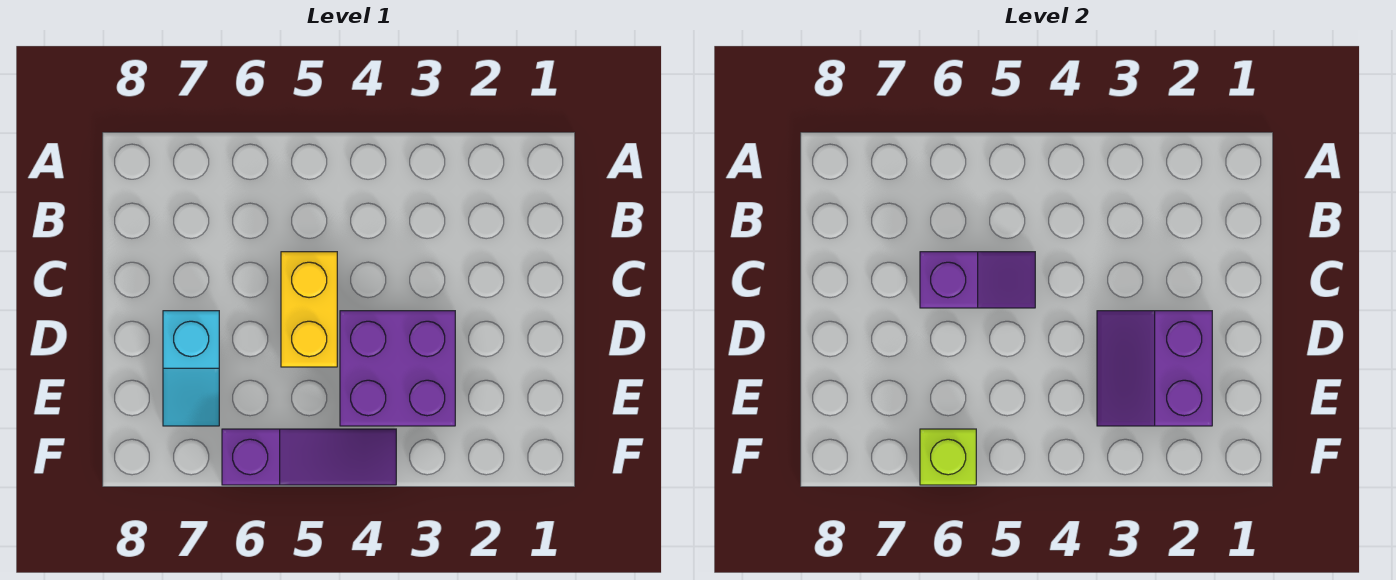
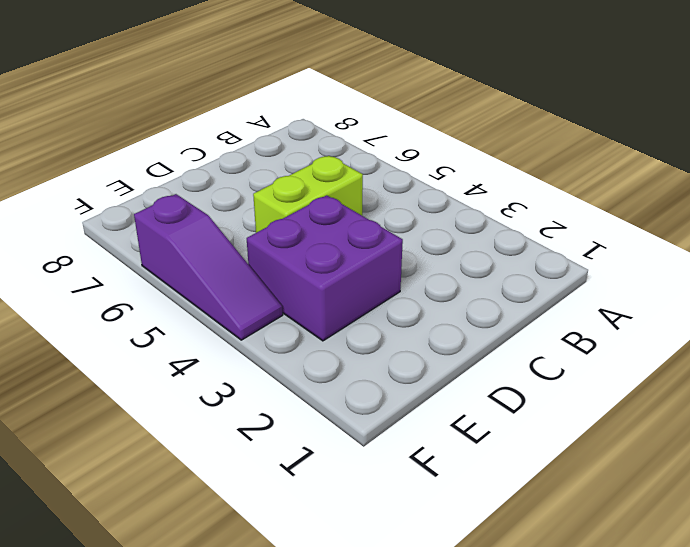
lime 1x2 brick [253,156,363,233] -> yellow 1x2 brick [281,252,337,367]
none -> cyan 1x2 slope [163,311,219,426]
none -> purple 1x2 slope [920,252,1035,308]

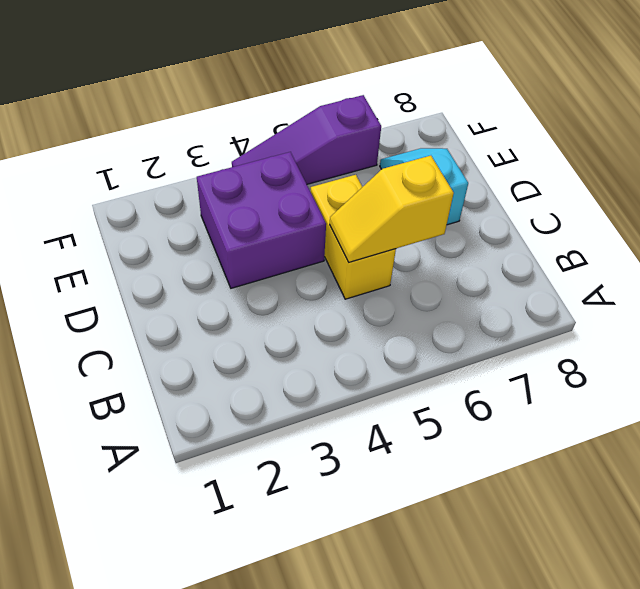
yellow 1x2 slope [330,156,454,262] -> purple 1x2 slope [920,252,1035,308]
none -> purple 2x2 slope [1097,311,1212,426]
none -> lime 1x1 brick [920,429,976,485]

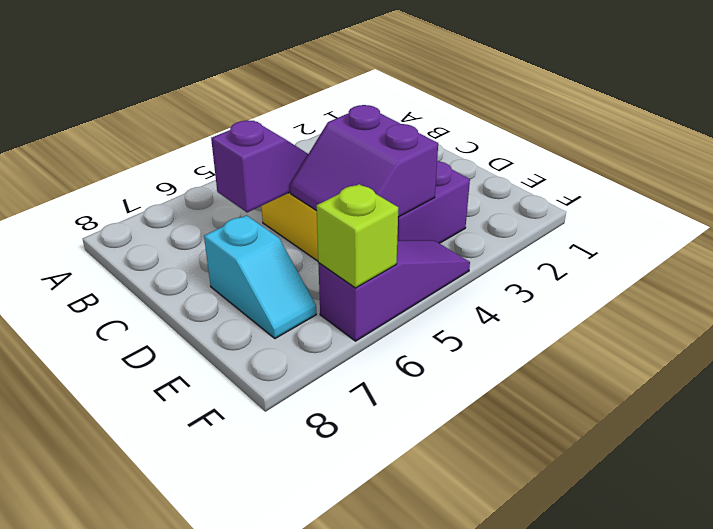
purple 2x2 slope [290,105,438,217] -> purple 2x2 slope moved to [1097,311,1212,426]

